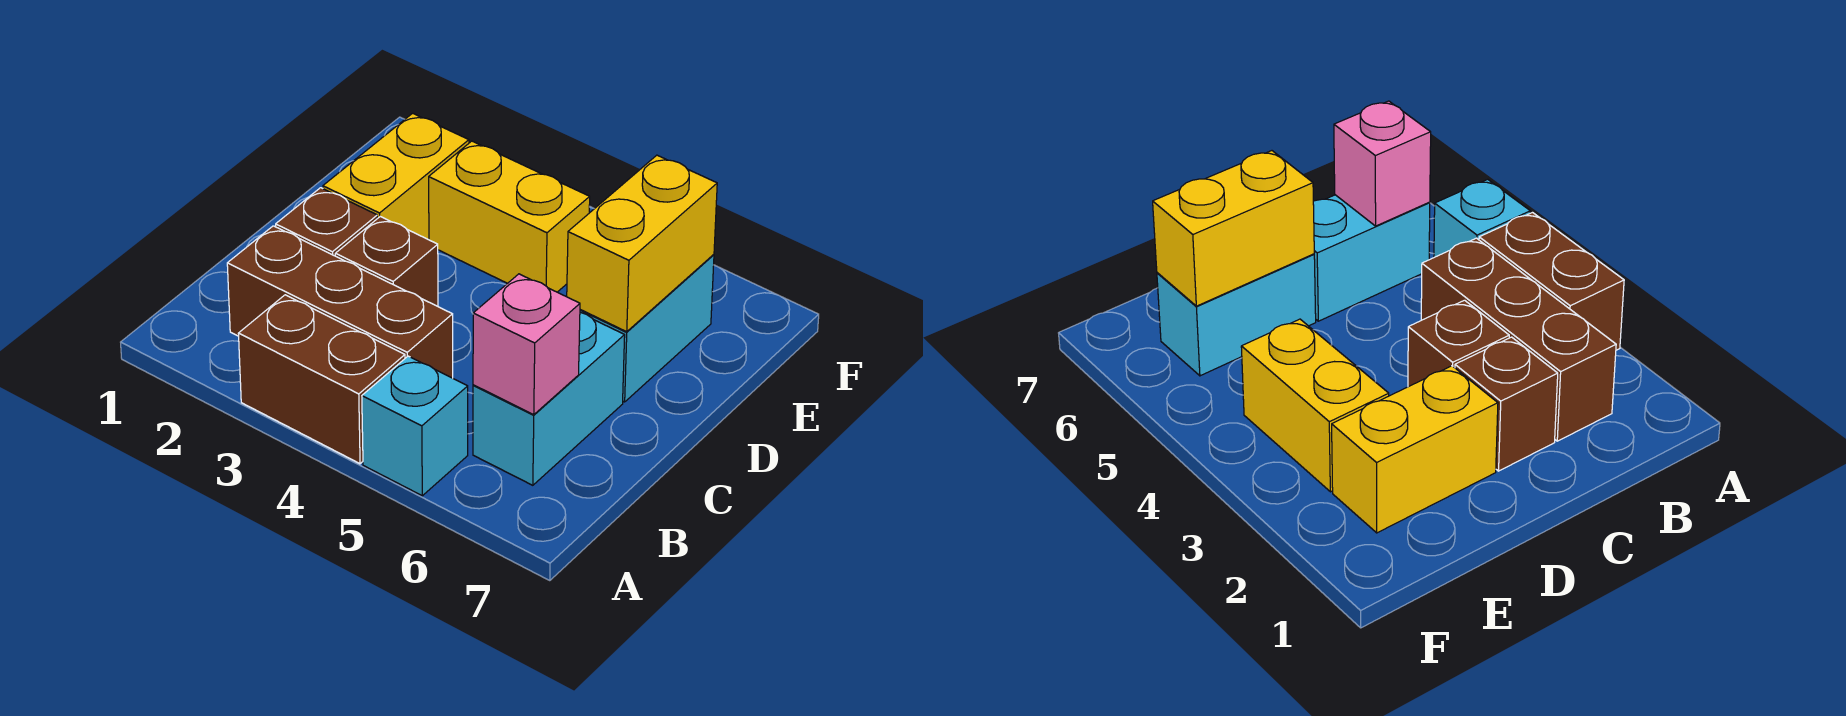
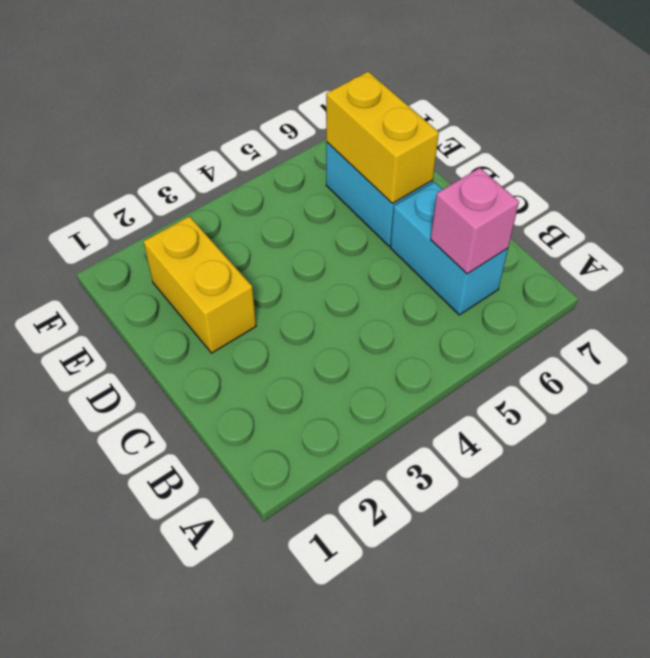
none -> brown 1x2 brick [238,295,405,464]
none -> cyan 1x1 brick [362,356,468,496]

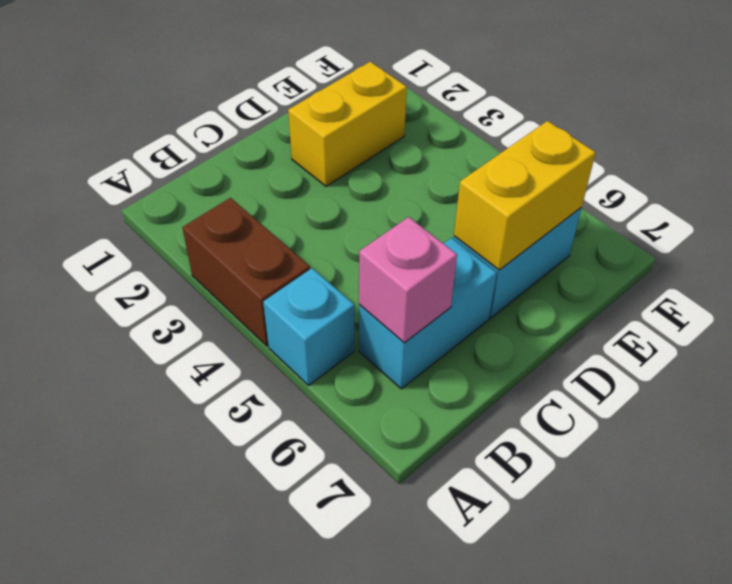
none -> brown 1x3 brick [227,226,453,378]
none -> brown 1x1 brick [276,188,377,256]

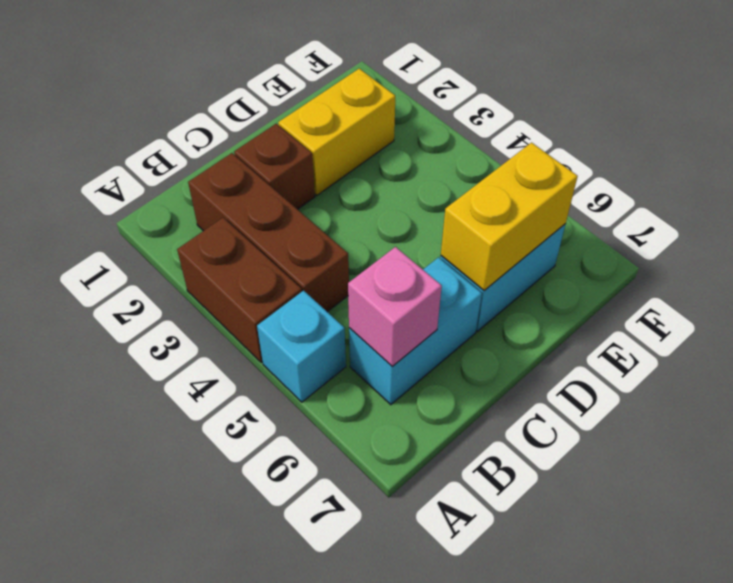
none -> brown 1x1 brick [335,217,438,306]
none -> yellow 1x2 brick [429,141,590,292]

